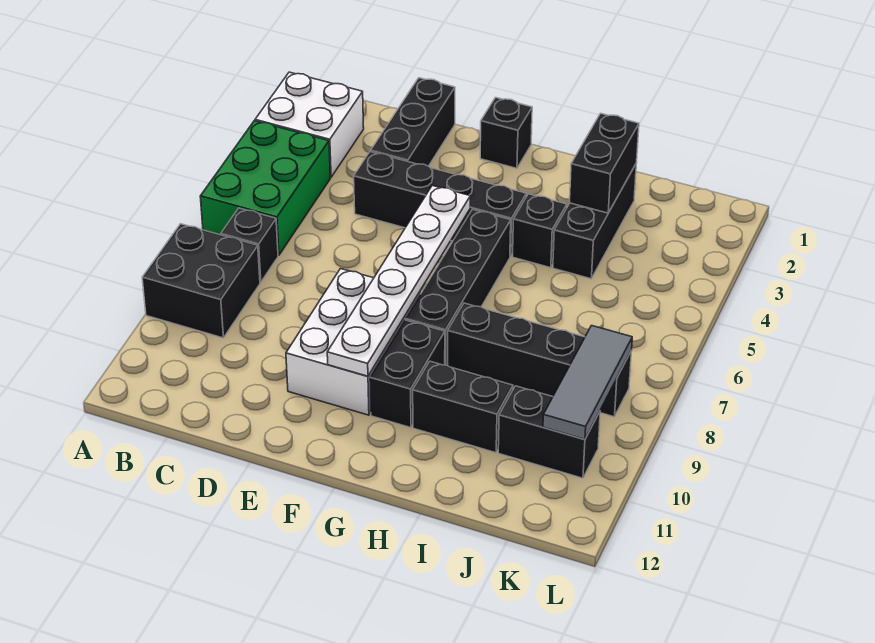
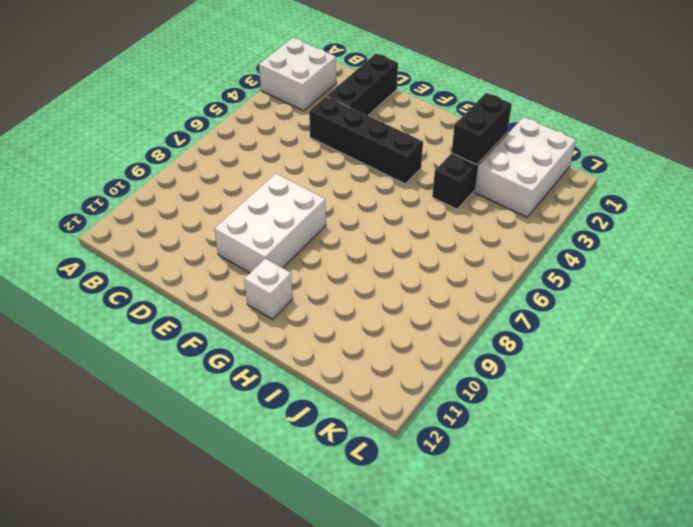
white 1x1 brick [244,259,293,319] -> none
white 2x3 brick [475,117,576,217] -> none
none -> green 2x3 brick [200,121,330,255]
none -> black 2x2 brick [142,224,260,338]
none -> black 1x1 brick [221,208,278,282]

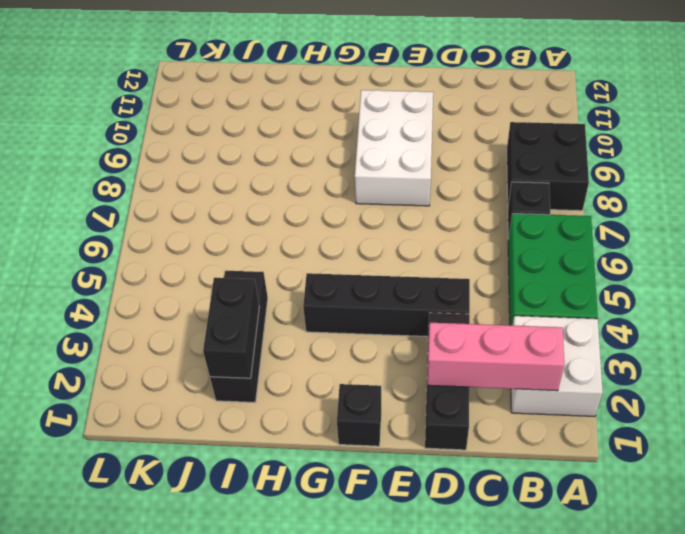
pink 1x3 brick [427,323,564,391] -> none
none -> black 1x4 brick [406,209,511,365]
none -> black 1x2 brick [370,320,445,428]
none -> black 1x1 brick [513,194,567,268]

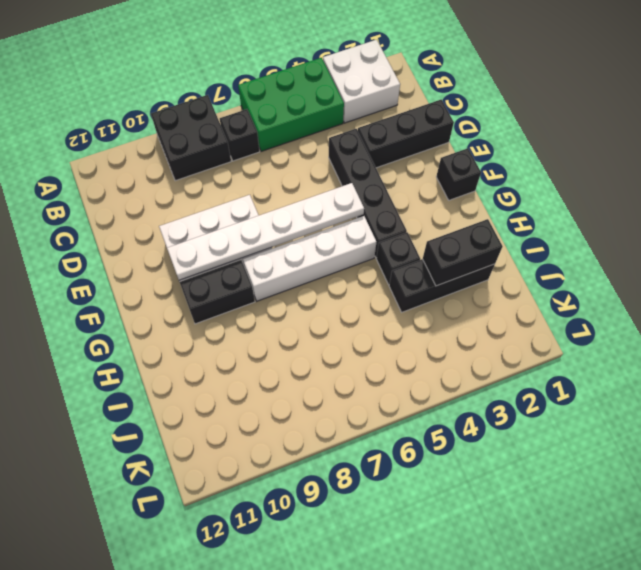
white 1x4 brick [243,216,376,301] -> black 1x4 brick [406,209,511,365]
none -> black 1x4 brick [447,303,631,417]
none -> black 1x2 brick [413,361,513,453]
none -> black 1x2 brick [498,386,600,478]

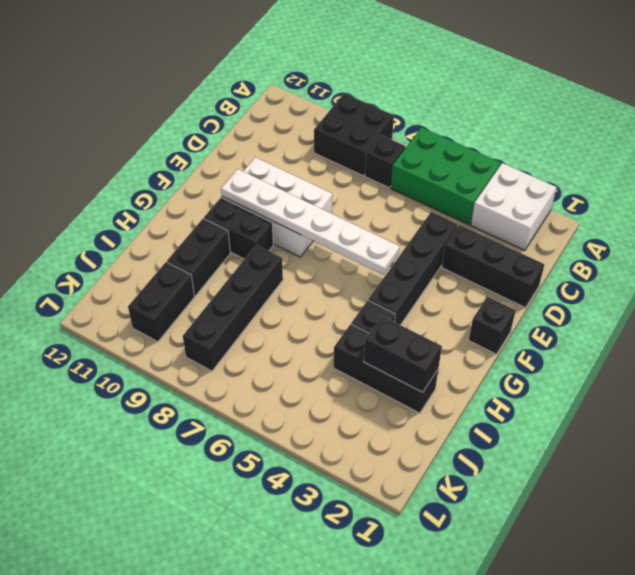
none -> black 1x4 brick [406,209,511,365]
none -> grey 1x3 tile [543,326,632,439]

